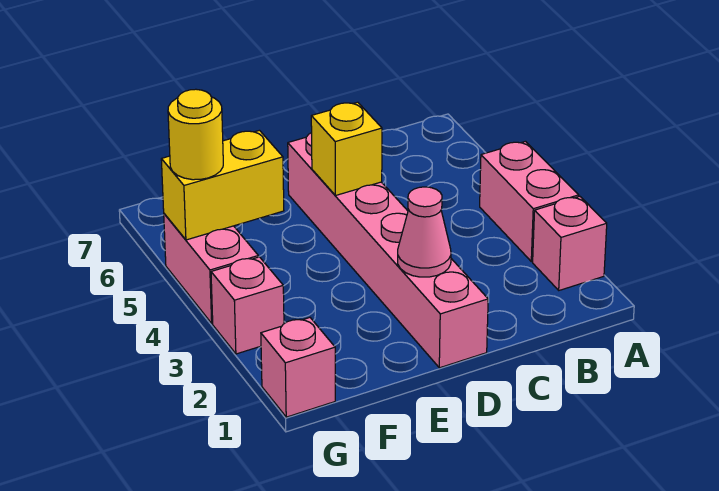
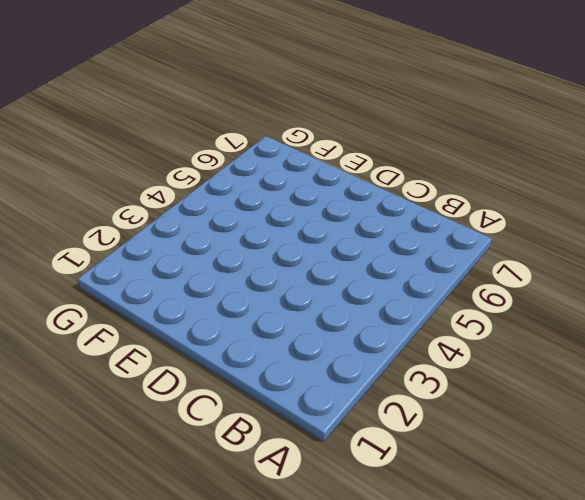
none -> pink 1x1 brick [533,196,607,290]
none -> pink 1x2 brick [480,141,579,262]

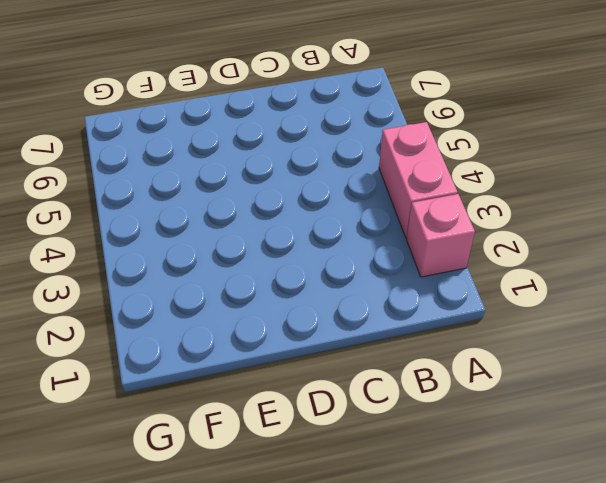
none -> pink 1x6 brick [288,133,488,368]
none -> pink 1x1 brick [261,318,335,417]

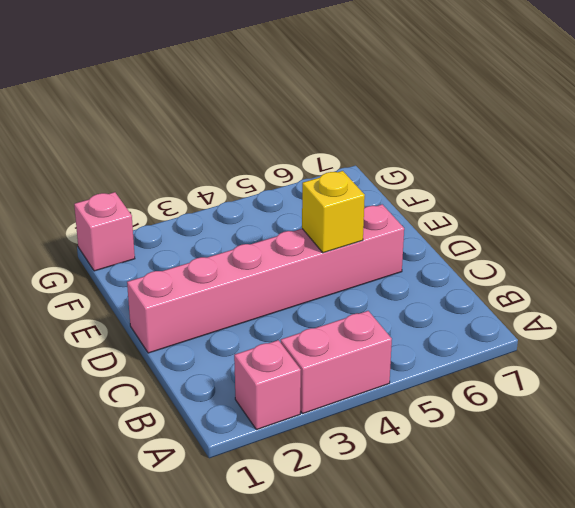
none -> pink 1x1 brick [211,257,284,354]
none -> pink 1x2 brick [164,214,258,323]

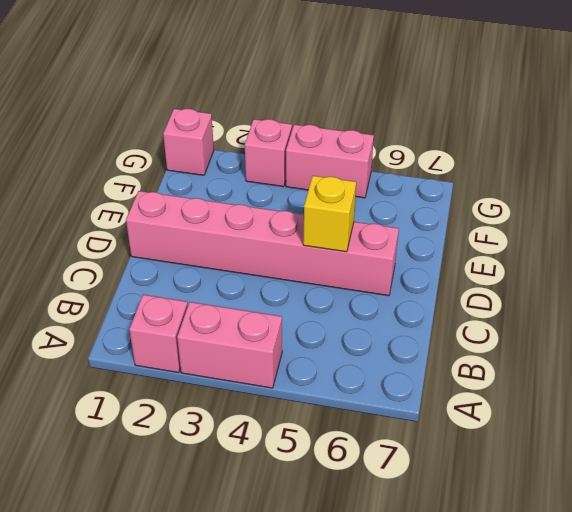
none -> pink 1x1 cone [398,187,451,277]
none -> yellow 1x2 brick [161,130,284,240]

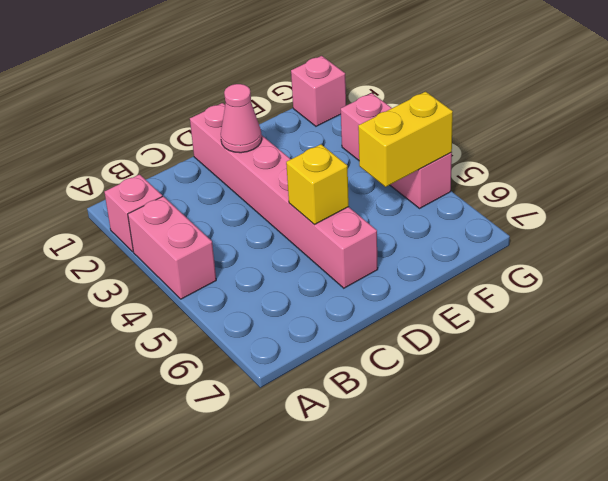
none -> yellow 1x1 round brick [168,89,223,180]

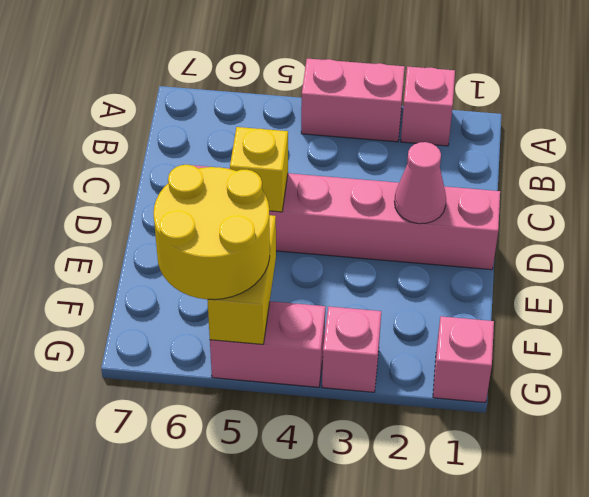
yellow 2x2 round brick [153,165,270,300] -> yellow 1x1 round brick [168,89,223,180]

